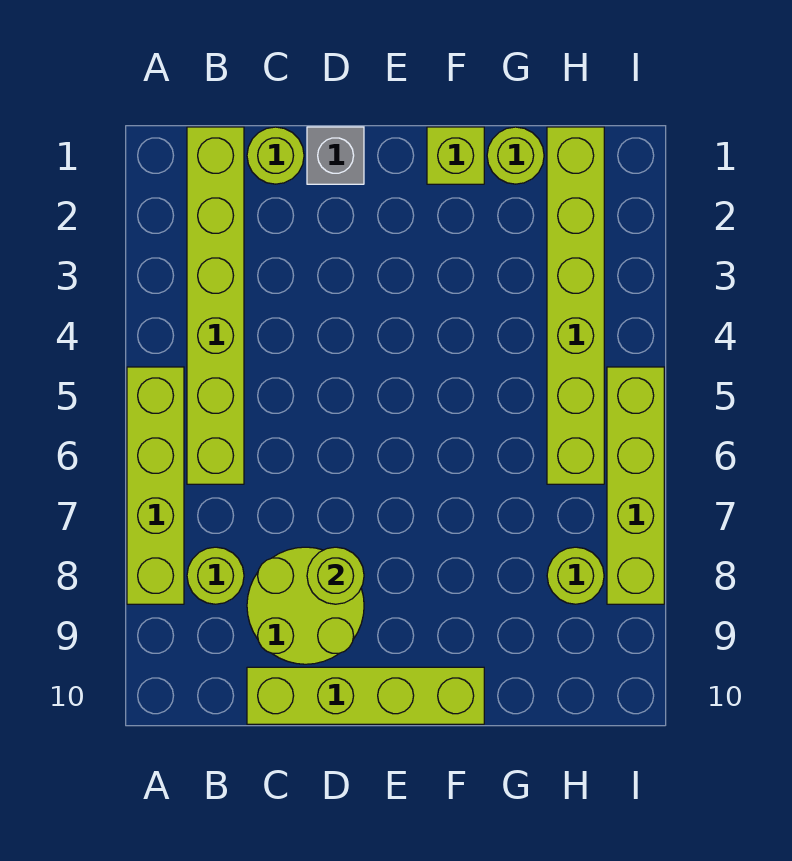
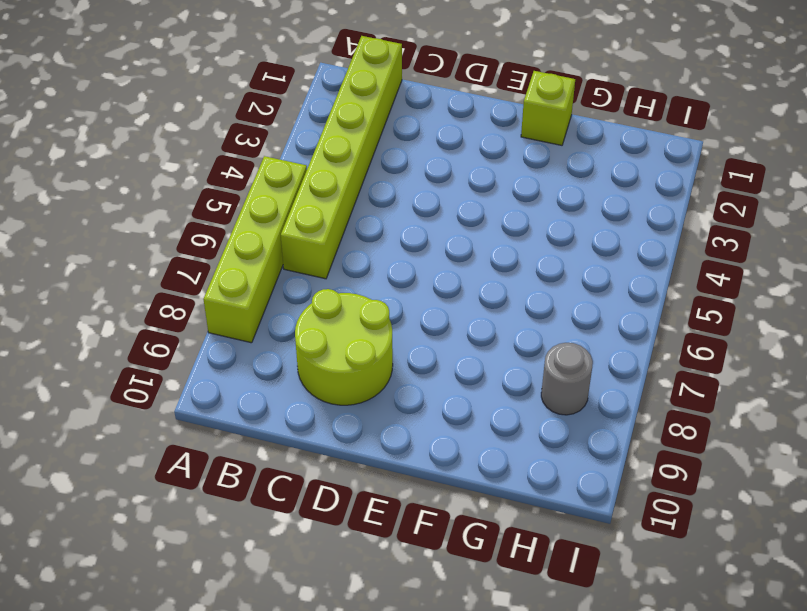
grey 1x1 round brick [541,343,593,415] -> lime 1x1 round brick [547,547,604,604]
none -> lime 1x1 round brick [187,547,244,604]
none -> lime 1x1 round brick [247,127,304,184]
none -> lime 1x4 brick [247,667,484,724]

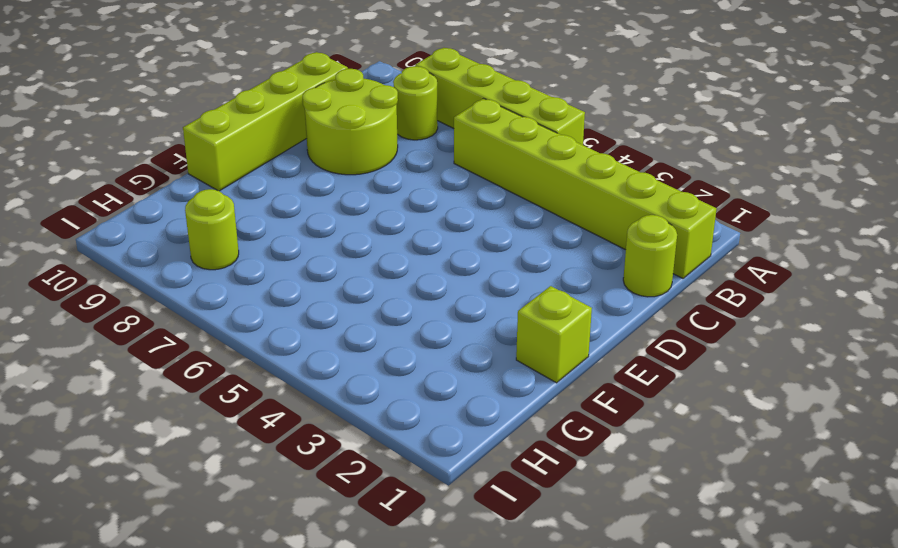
none -> grey 1x1 brick [307,127,364,184]
none -> lime 1x1 round brick [487,127,544,184]
none -> lime 1x6 brick [547,127,604,484]

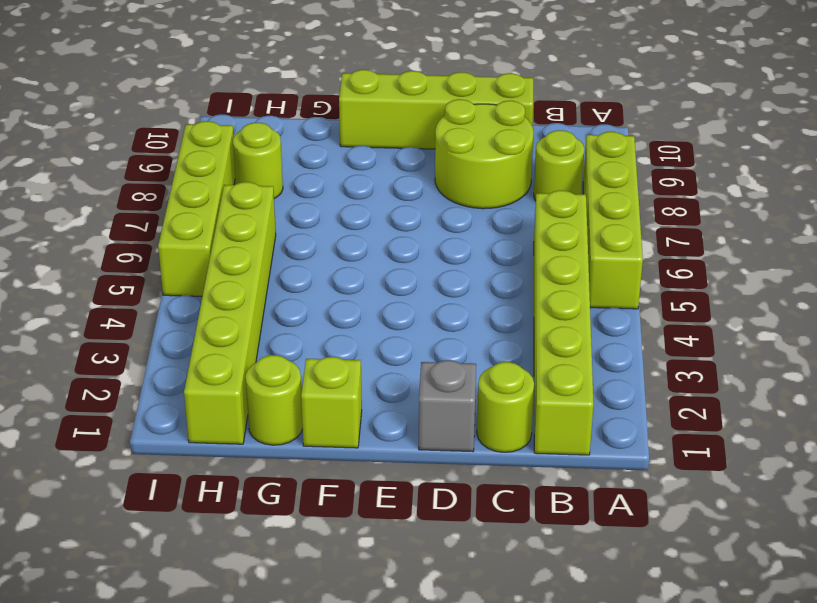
none -> lime 1x1 round brick [307,547,364,604]

